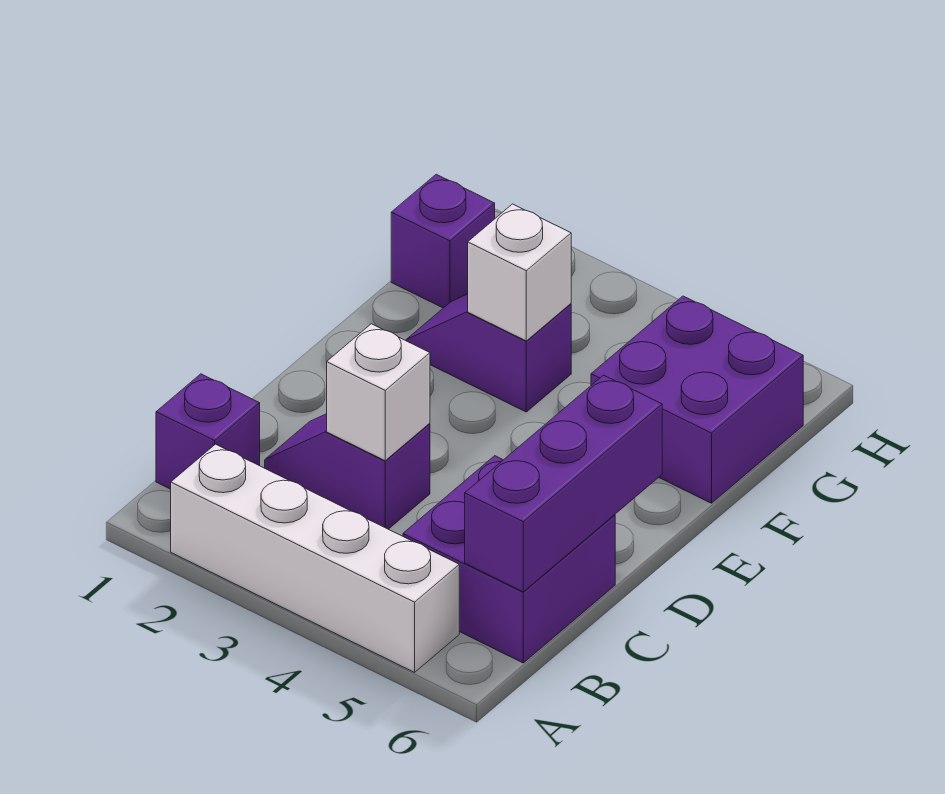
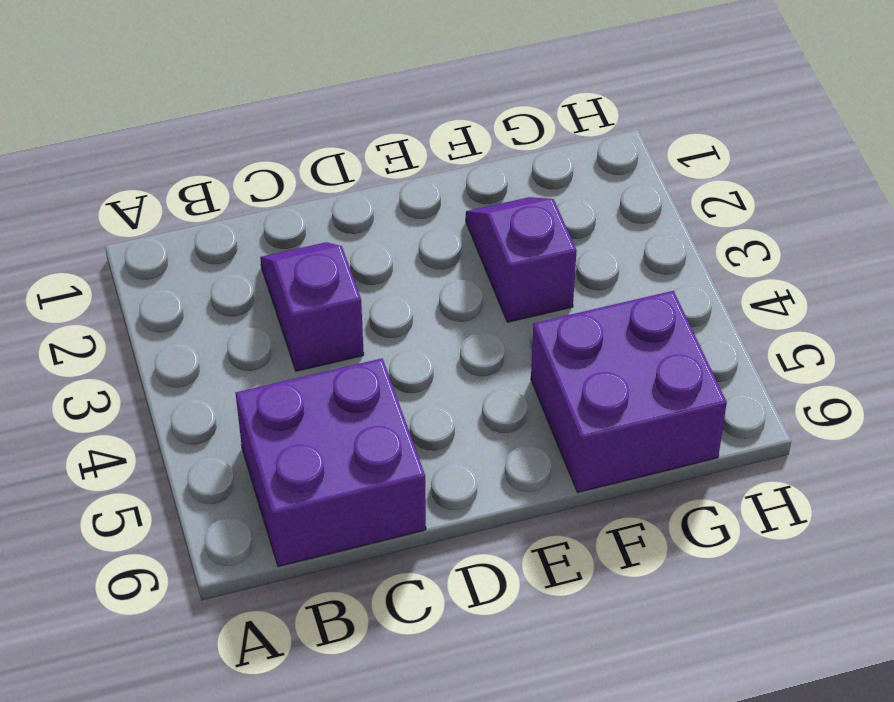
none -> white 1x4 brick [171,444,459,672]
none -> purple 1x1 brick [156,374,260,489]

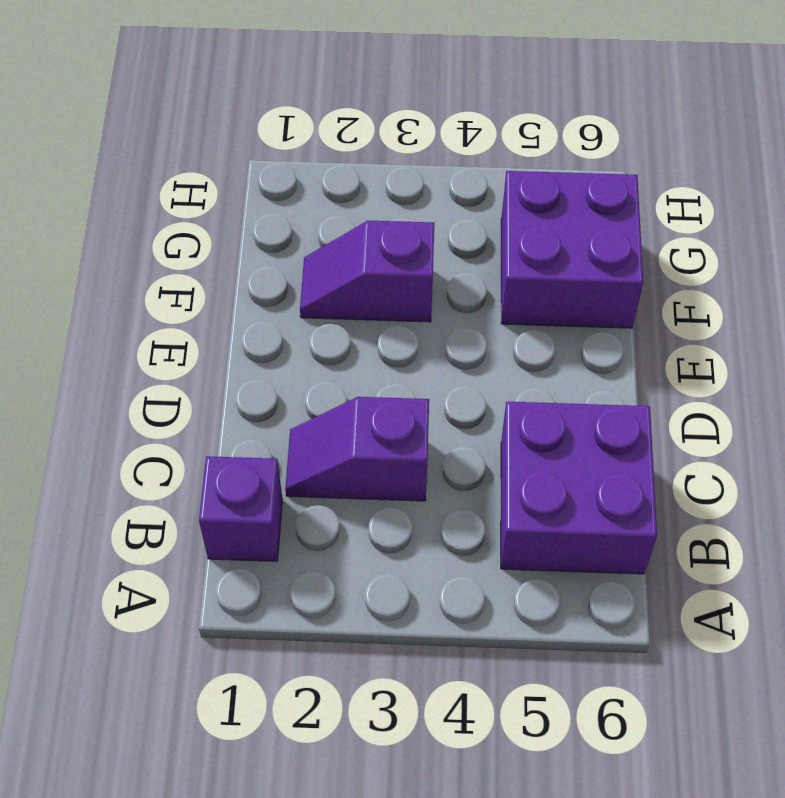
none -> white 1x4 brick [171,444,459,672]
none -> purple 1x1 brick [391,174,495,308]

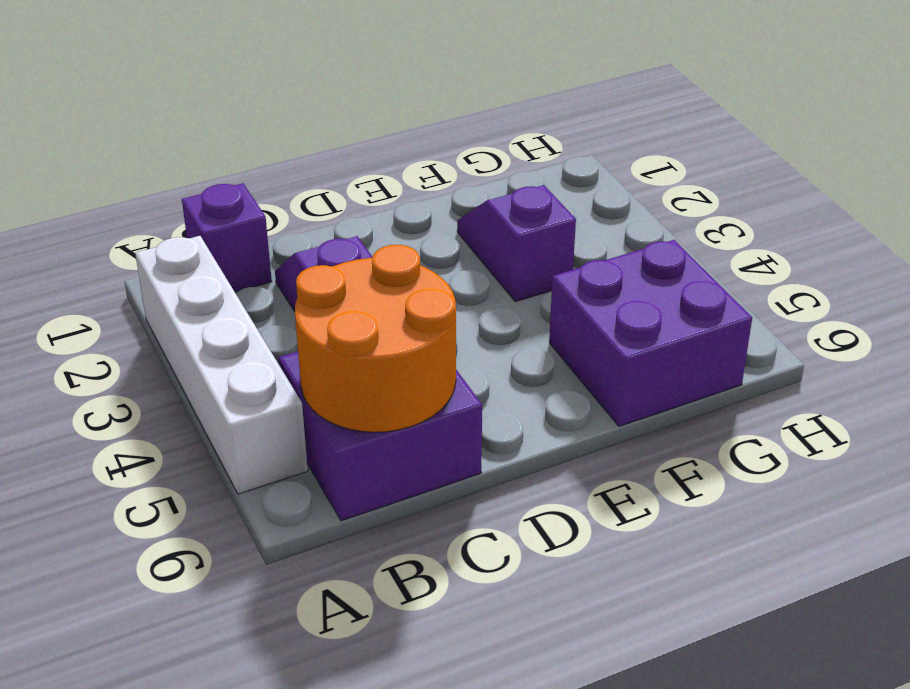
orange 2x2 round brick [295,245,456,432] -> purple 1x3 brick [465,375,662,592]
none -> purple 1x1 brick [391,174,495,308]
none -> white 1x1 brick [327,324,430,461]

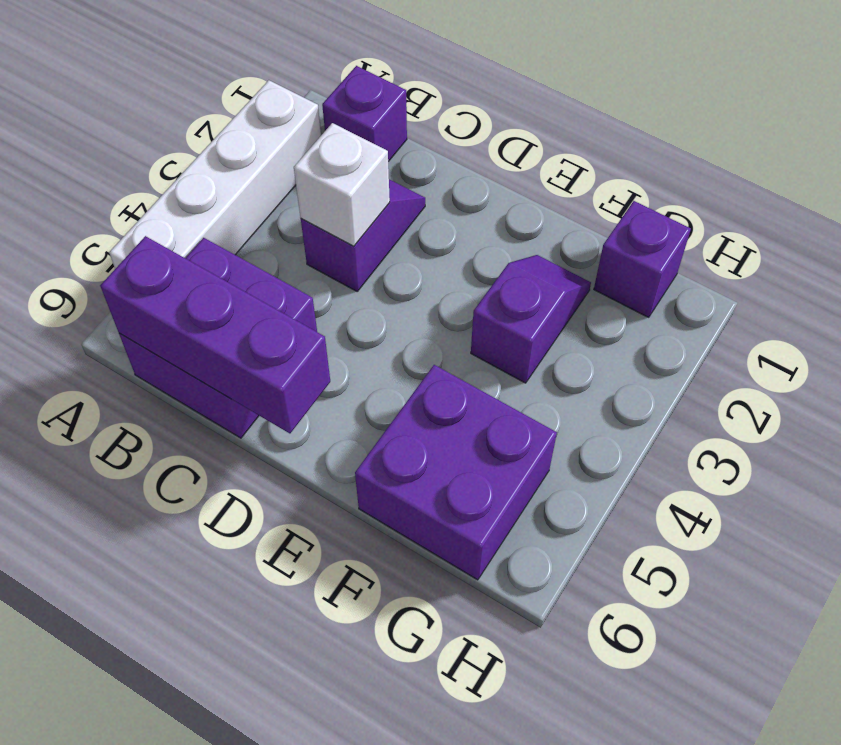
none -> white 1x1 brick [468,204,571,341]

